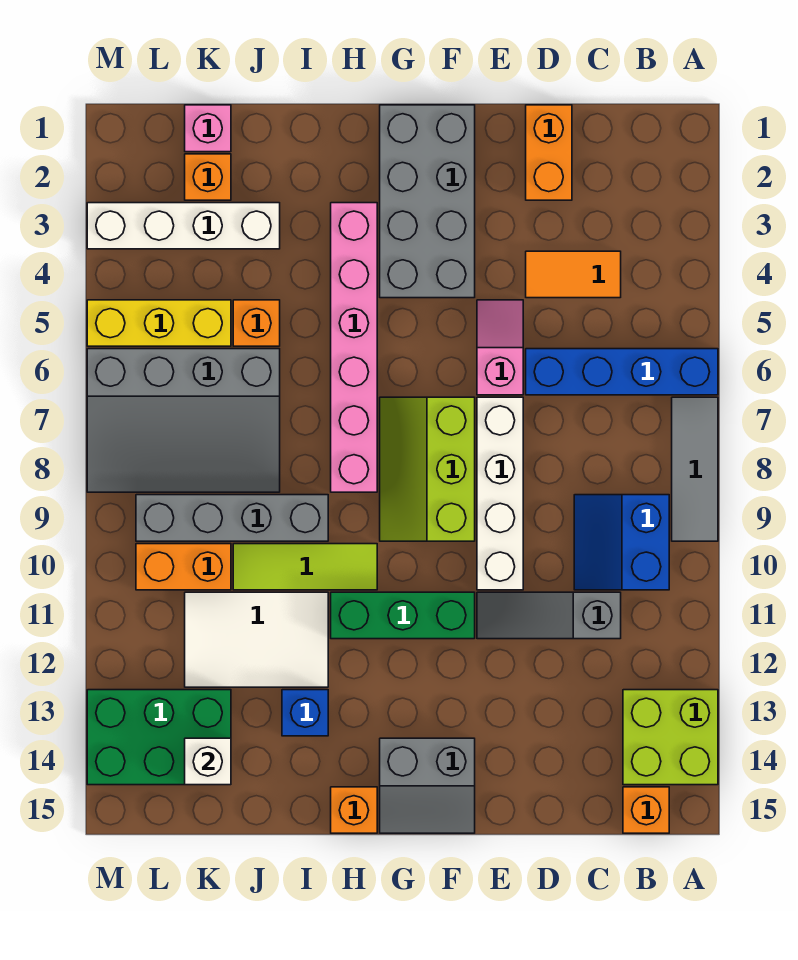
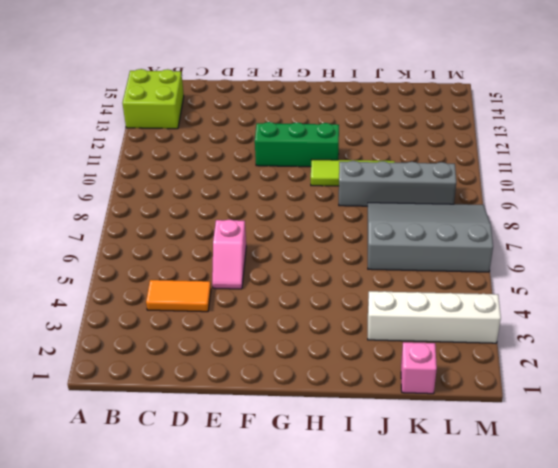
none -> blue 1x4 brick [526,349,718,395]
none -> grey 1x3 tile [672,397,718,541]
none -> blue 2x2 slope [574,495,669,590]

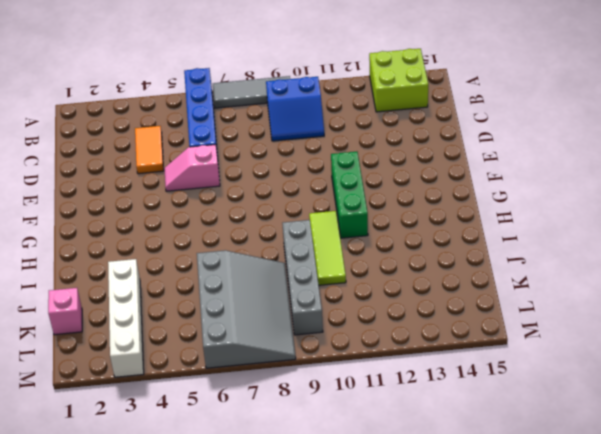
none -> orange 1x1 brick [623,787,669,833]
none -> grey 1x3 slope [477,592,621,639]
none -> orange 1x2 brick [526,105,572,200]

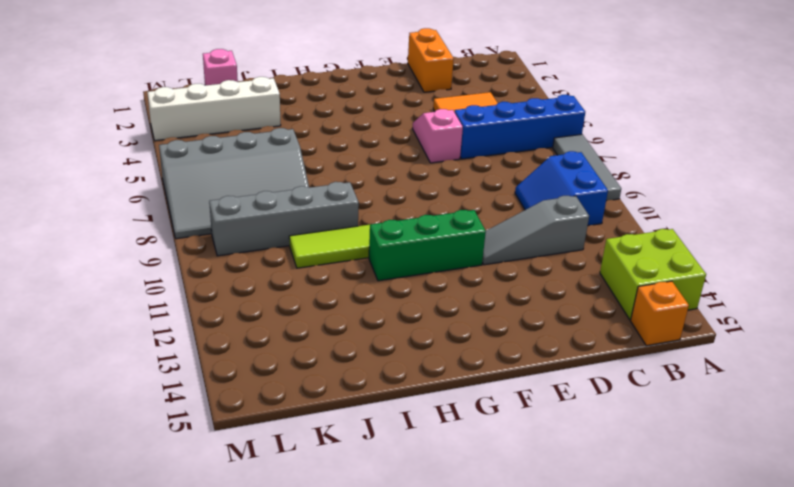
none -> white 1x4 brick [477,397,523,590]
none -> grey 2x4 brick [380,105,475,298]
none -> lime 2x3 slope [380,397,475,541]

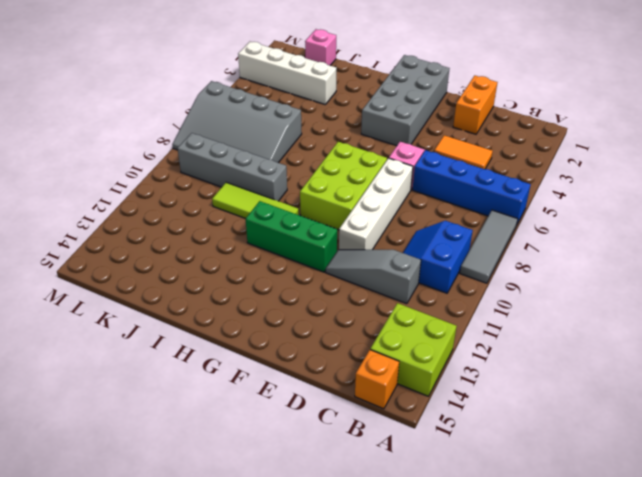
lime 2x3 brick [300,142,387,230] -> lime 2x3 slope [380,397,475,541]
none -> grey 2x2 slope [380,738,475,833]
none -> pink 1x6 brick [331,203,377,492]
none -> orange 1x1 brick [331,787,377,833]

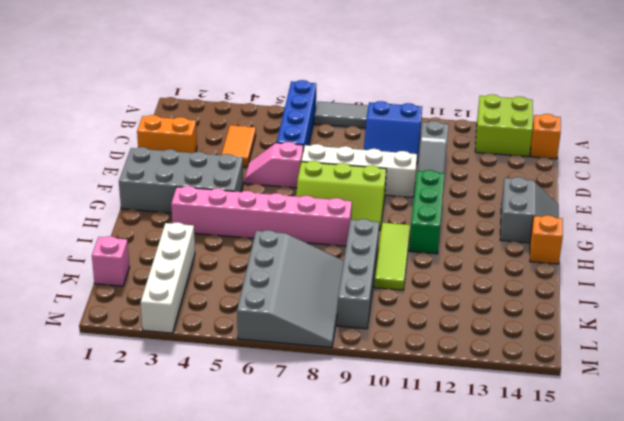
none -> white 2x3 tile [185,592,328,687]
none -> blue 1x1 brick [282,690,328,736]
none -> orange 1x1 brick [233,300,280,346]

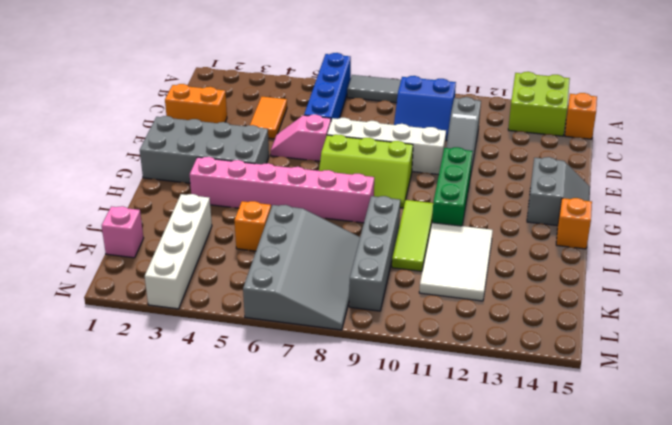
none -> blue 1x1 brick [282,690,328,736]
none -> orange 1x1 brick [185,154,231,200]
none -> yellow 1x3 brick [87,300,231,346]

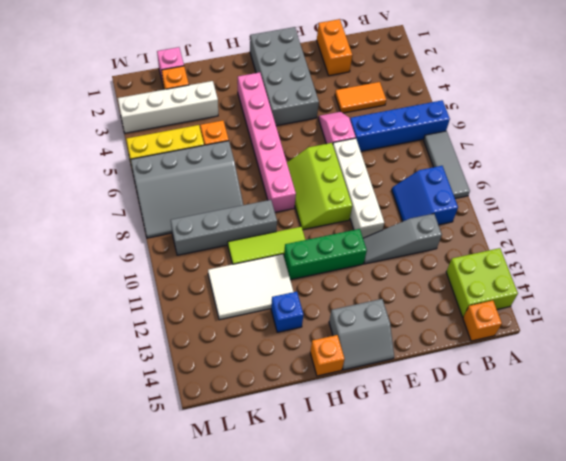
none -> orange 1x2 brick [136,544,231,590]
none -> green 2x3 brick [87,690,231,785]
none -> white 1x1 brick [185,738,231,785]

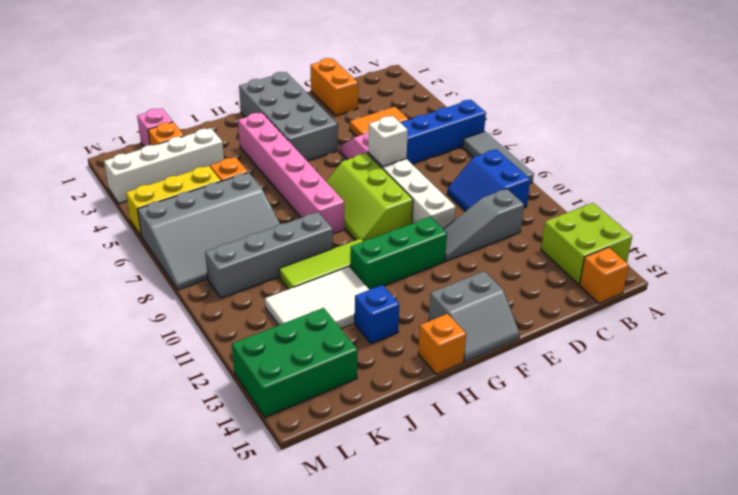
white 1x1 brick [368,116,408,167] -> white 1x1 brick moved to [185,738,231,785]
none -> orange 1x2 brick [136,544,231,590]

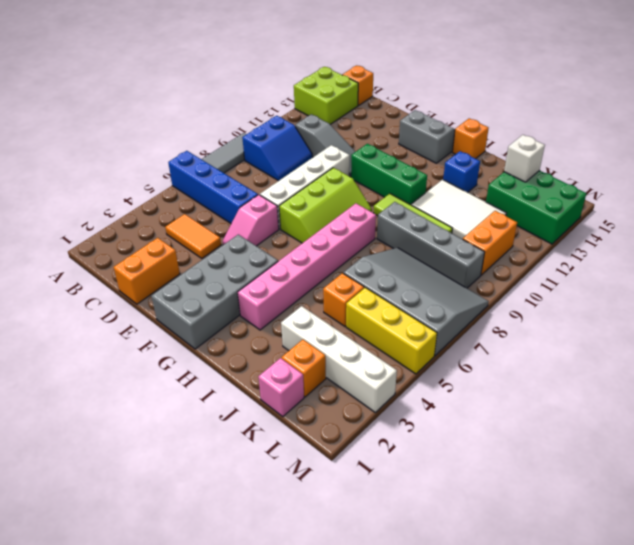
orange 1x2 brick [463,211,517,275] -> orange 1x2 brick turned to [136,544,231,590]

